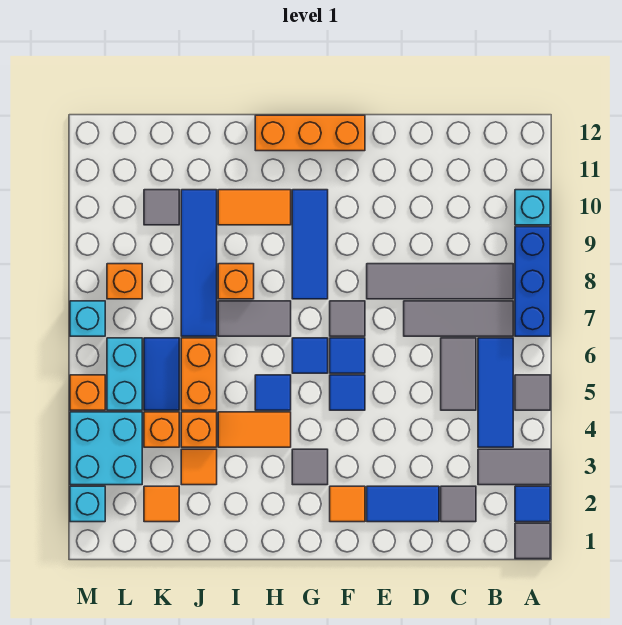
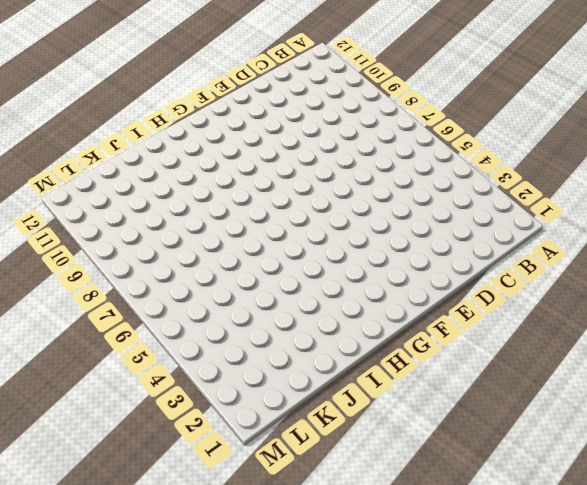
none -> grey 1x1 tile [515,523,550,559]
none -> blue 1x1 tile [515,486,550,522]
none -> grey 1x2 tile [478,449,550,485]
none -> grey 1x1 tile [515,375,550,410]

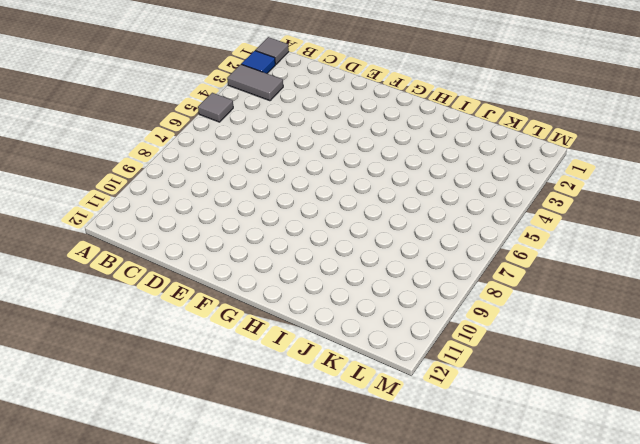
none -> blue 1x3 brick [515,227,550,336]
none -> cyan 1x1 brick [515,190,550,225]
none -> blue 1x3 tile [478,338,513,447]
none -> grey 1x3 tile [404,301,513,336]

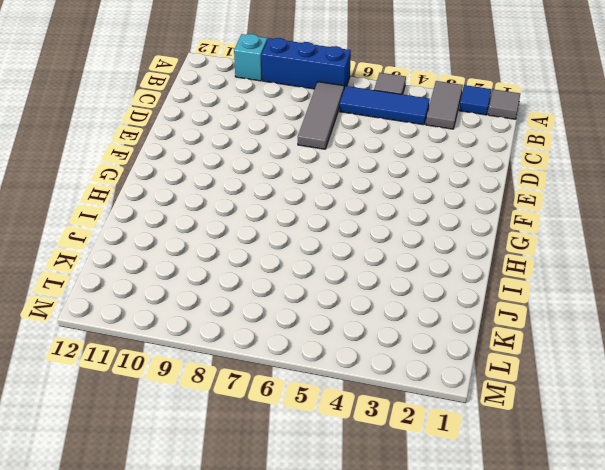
none -> grey 1x4 tile [367,264,513,299]
none -> grey 1x1 tile [441,486,476,522]
none -> grey 1x2 tile [441,338,476,410]
none -> blue 1x2 tile [367,486,439,522]

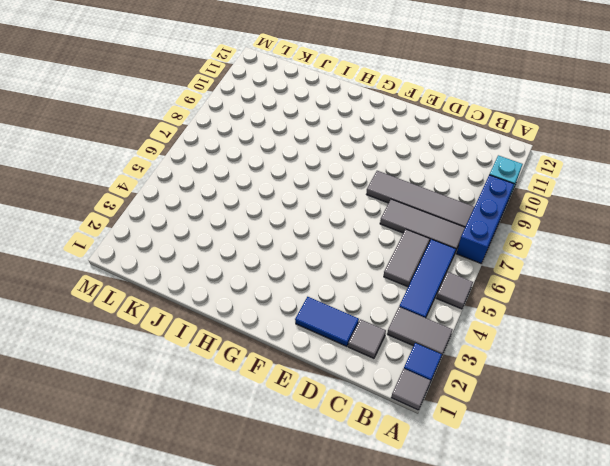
none -> orange 1x1 tile [330,486,365,522]
none -> blue 1x1 tile [330,375,365,410]
none -> blue 1x1 tile [330,338,365,373]
none -> grey 1x1 tile [330,301,365,336]

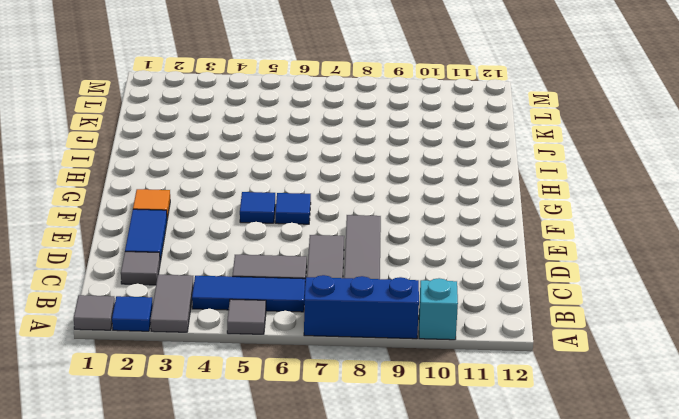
none -> grey 1x1 tile [330,301,365,336]
none -> orange 1x3 brick [255,115,365,151]
none -> grey 1x1 tile [292,449,328,485]
none -> blue 1x1 tile [292,338,328,373]

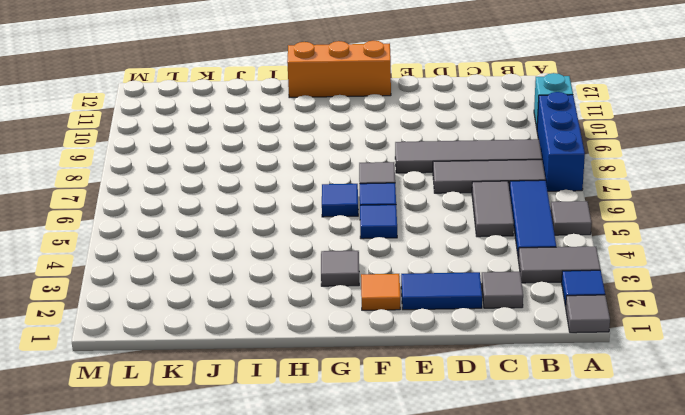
none -> blue 1x3 tile [292,190,328,299]
none -> orange 1x2 tile [218,412,291,447]
none -> blue 1x1 tile [255,375,291,410]
none -> grey 1x2 tile [218,301,291,336]

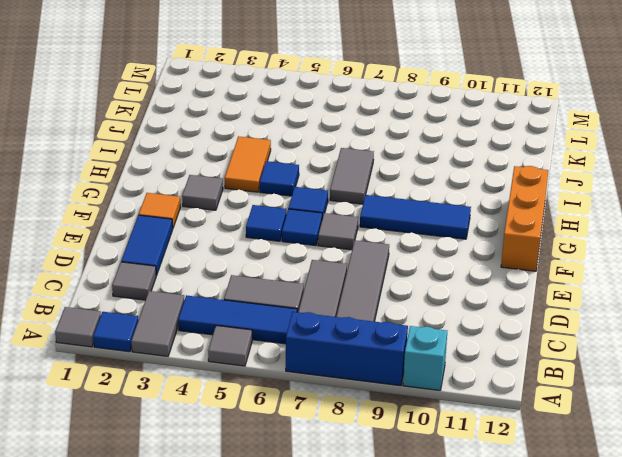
none -> orange 1x2 tile [218,190,291,225]
none -> orange 1x1 brick [218,264,254,299]
none -> orange 1x1 tile [181,449,217,485]
none -> orange 1x1 brick [181,412,217,447]

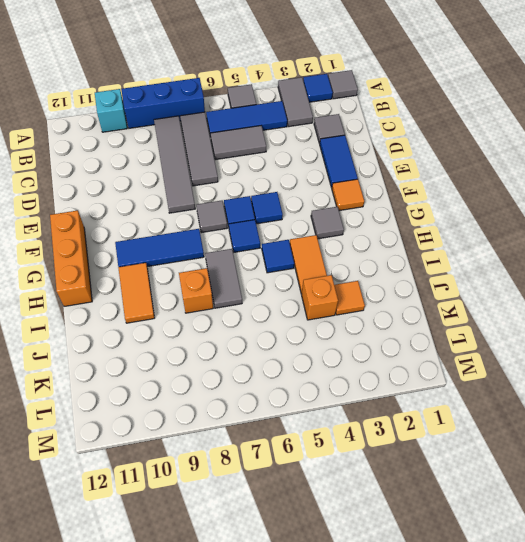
none -> orange 1x2 brick [181,338,217,410]
none -> blue 1x4 tile [181,190,217,336]
none -> orange 1x1 tile [144,486,179,522]
none -> orange 1x1 brick [144,412,179,447]

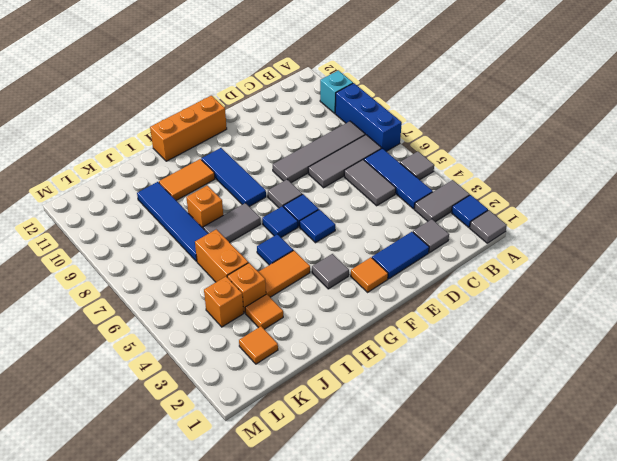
none -> blue 1x2 tile [144,338,179,410]
none -> grey 1x1 tile [144,190,179,225]
none -> cyan 2x2 brick [70,412,142,485]
none -> cyan 1x2 brick [107,338,142,410]

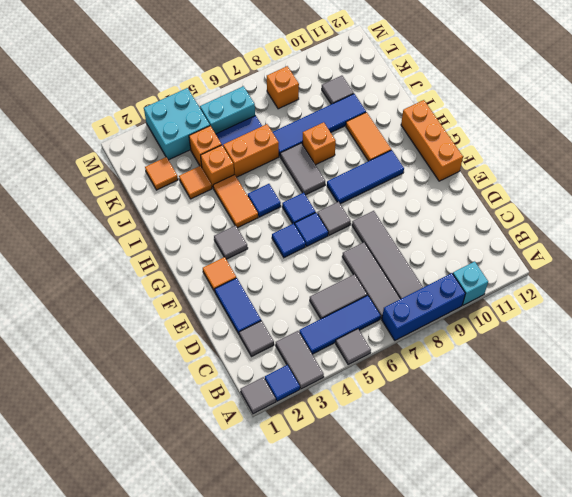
none -> cyan 1x1 brick [70,486,105,522]
none -> orange 1x1 brick [70,375,105,410]
none -> cyan 1x1 brick [70,301,105,336]

